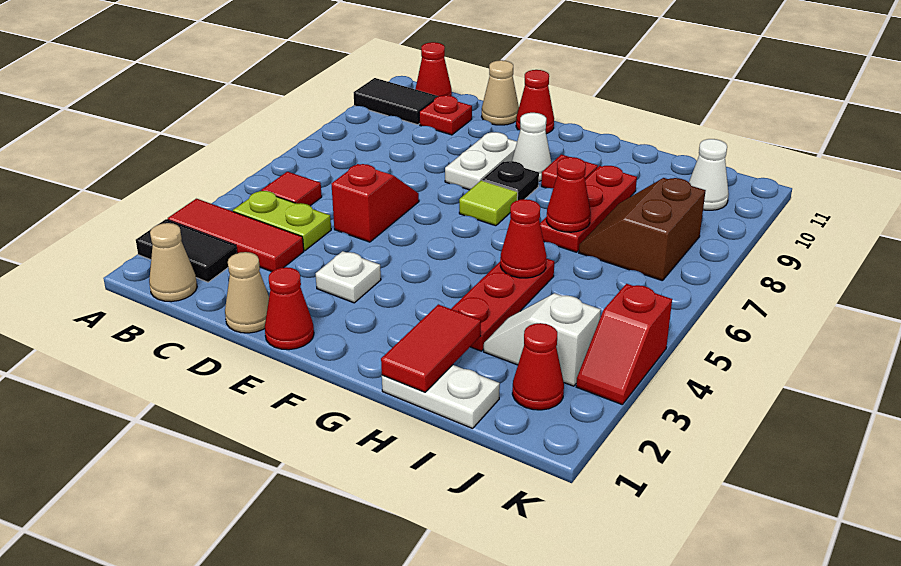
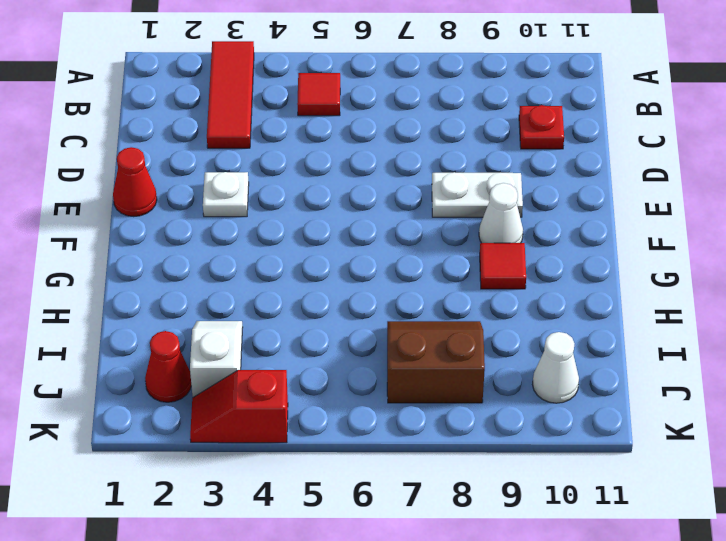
none -> black 1x2 tile [136,219,237,282]
none -> black 1x2 tile [354,78,438,125]
none -> tan 1x1 cone [149,223,197,302]
none -> lime 1x2 plate [233,191,331,250]

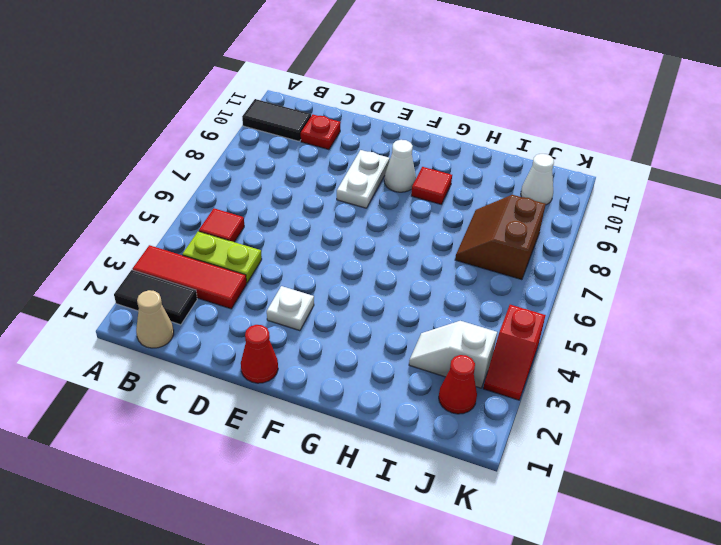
none -> red 1x1 cone [416,42,452,97]
none -> tan 1x1 cone [225,252,269,333]
none -> red 1x2 slope [331,164,419,242]
none -> tan 1x1 cone [482,60,519,125]

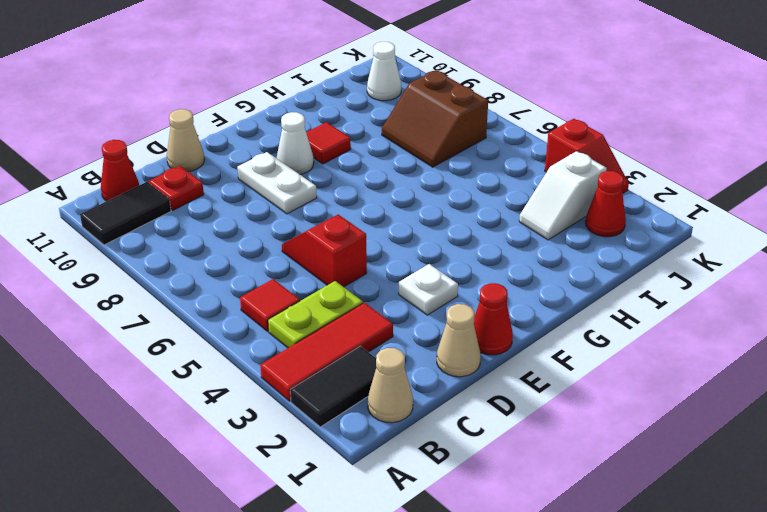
none -> red 1x1 cone [516,70,554,134]
none -> lime 1x1 tile [459,180,518,226]
none -> black 1x1 plate [482,161,539,200]
none -> white 1x2 plate [382,365,500,429]

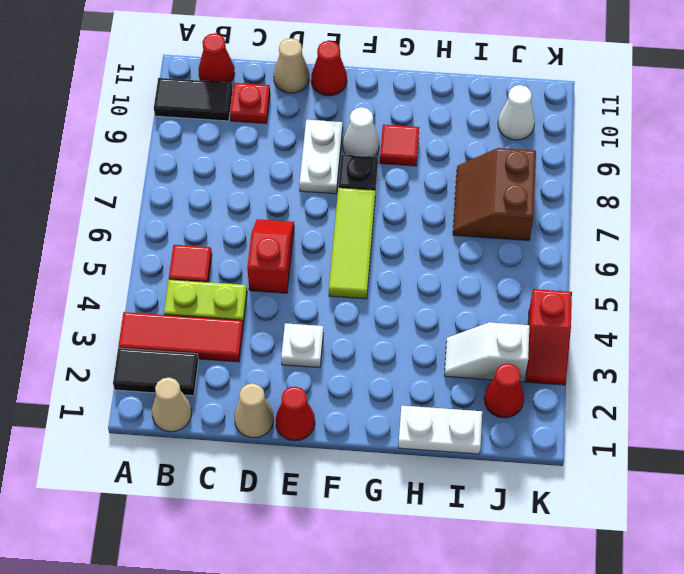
lime 1x3 tile [329,188,376,299] -> lime 1x1 tile [459,180,518,226]
none -> red 1x3 plate [451,258,554,351]
none -> red 1x3 plate [540,166,637,252]
none -> red 1x2 tile [381,304,481,392]
none -> red 1x1 cone [500,199,547,278]

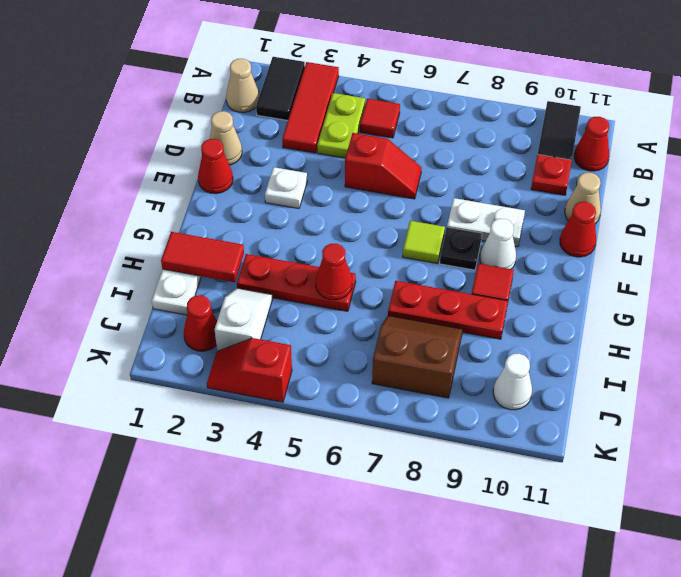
none -> red 1x1 cone [546,157,591,232]

